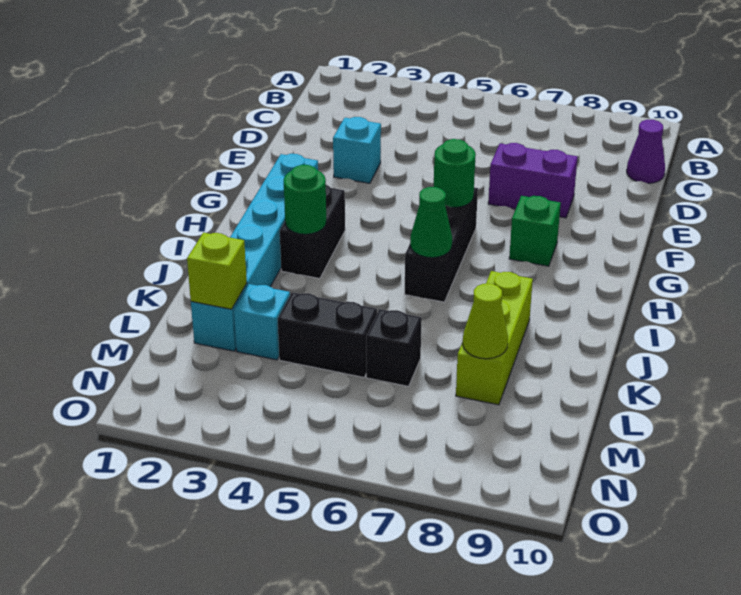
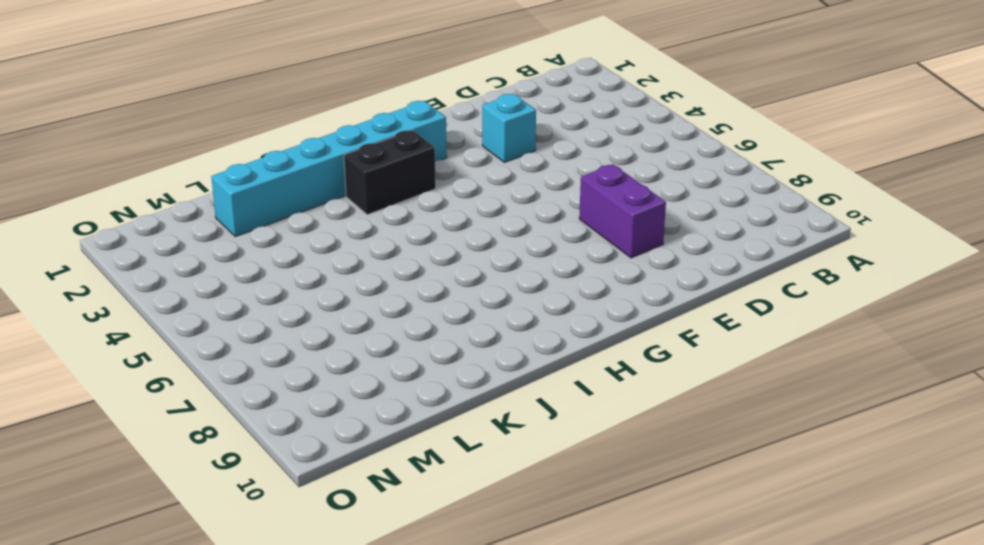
none -> purple 1x1 cone [627,120,665,183]
none -> black 1x3 brick [405,188,478,302]
none -> green 1x1 brick [509,196,561,266]

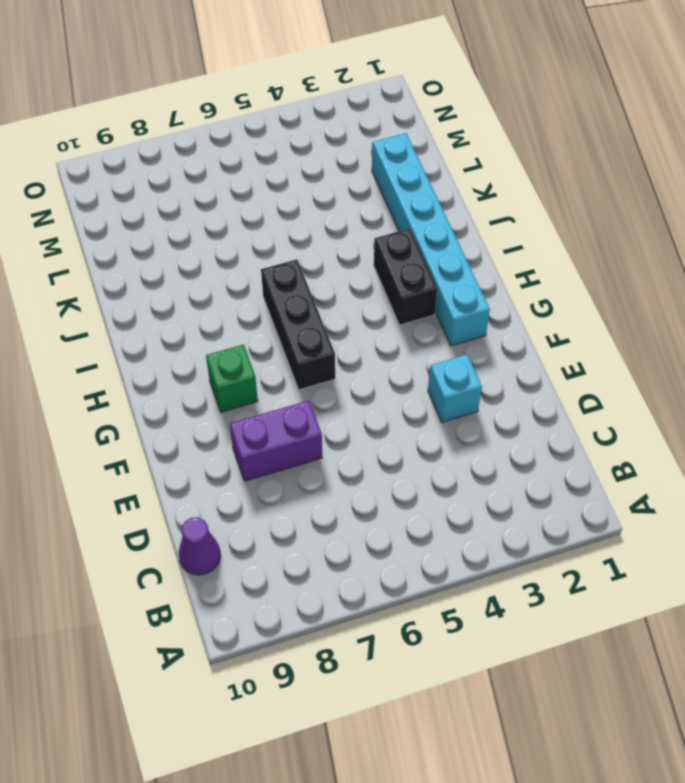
none -> lime 1x3 brick [456,271,533,405]
none -> cyan 1x1 brick [234,284,290,360]
none -> black 1x2 brick [278,292,377,377]

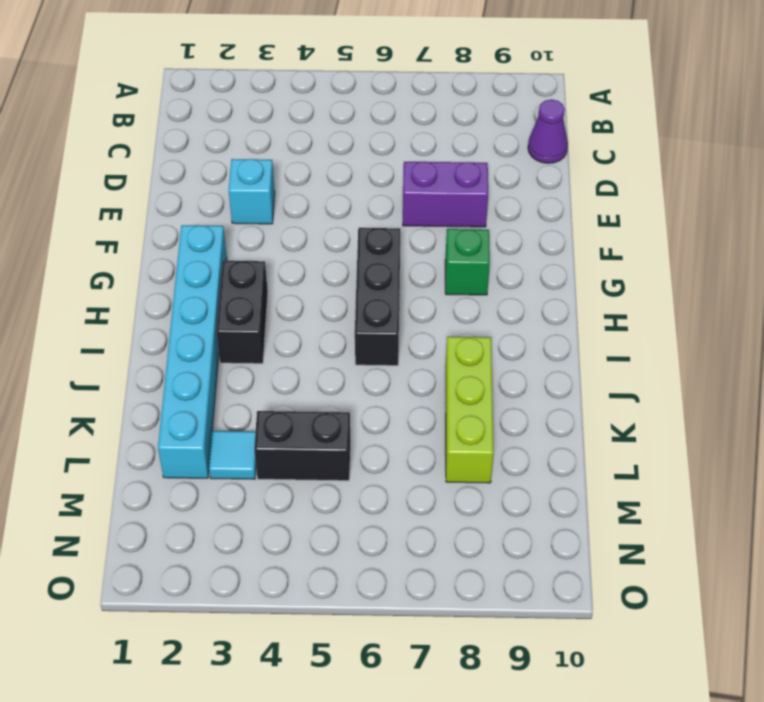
cyan 1x1 tile [209,431,256,479] -> cyan 1x1 brick [234,284,290,360]
none -> black 1x1 brick [366,309,422,386]
none -> green 1x1 round brick [434,139,476,207]
none -> green 1x1 round brick [284,165,326,234]

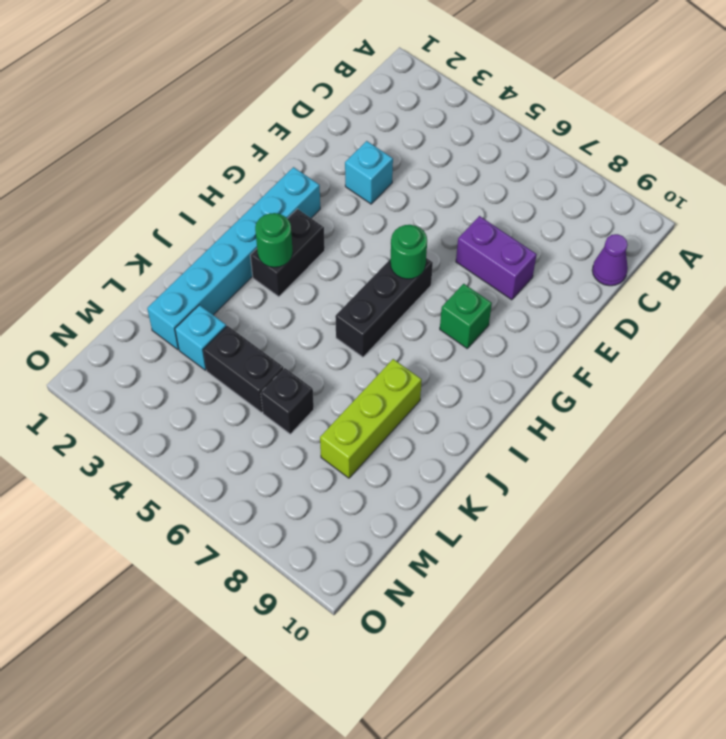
none -> green 1x1 cone [410,187,452,258]
none -> lime 1x1 brick [187,233,247,309]
none -> lime 1x1 cone [463,284,508,359]

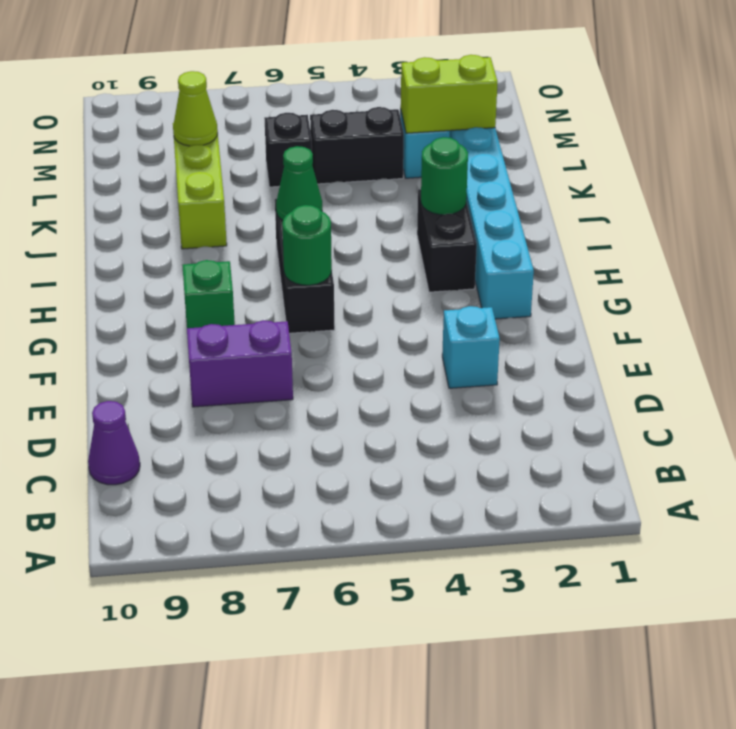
lime 1x2 brick [401,55,498,133] -> lime 1x1 brick [187,233,247,309]

